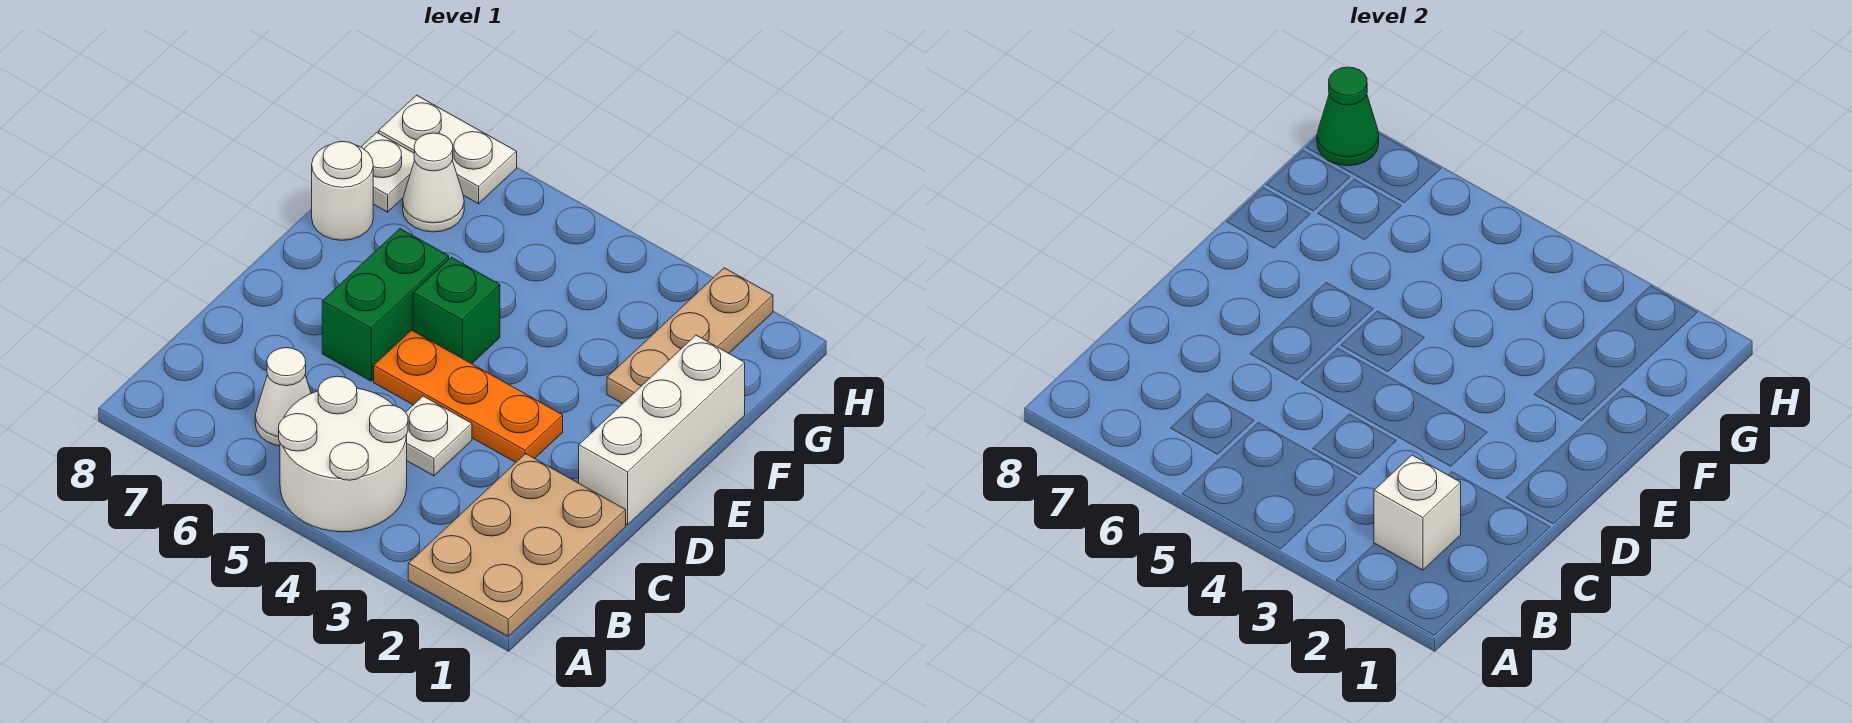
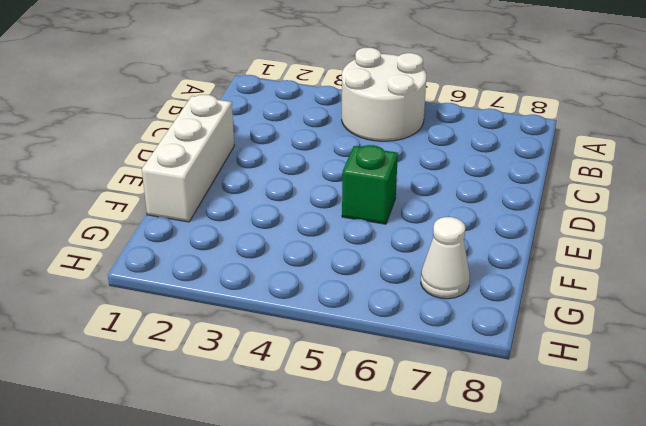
none -> tan 2x3 plate [408,454,626,636]
none -> white 1x1 cone [255,348,311,446]
none -> white 1x1 plate [406,396,472,476]

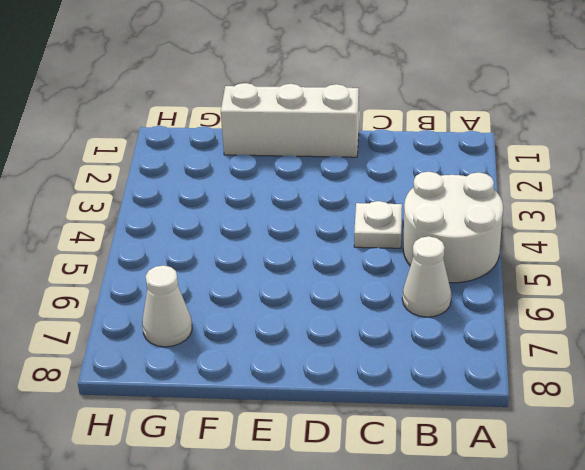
none -> tan 2x3 plate [408,454,626,636]
none -> orange 1x3 plate [374,330,563,462]
none -> green 1x2 brick [322,229,449,381]

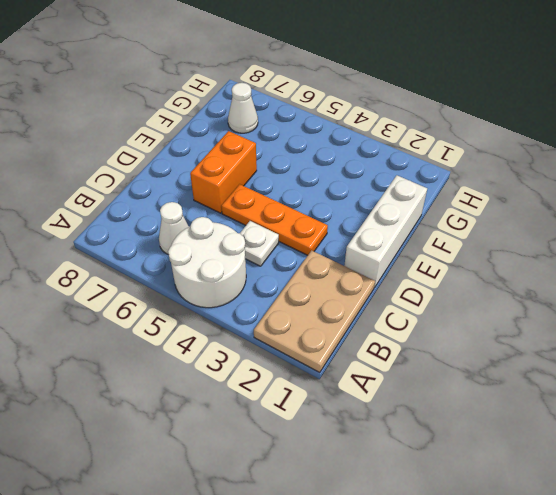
orange 1x2 brick [190,131,257,213] -> green 1x2 brick [322,229,449,381]
none -> green 1x1 brick [413,257,500,364]
none -> tan 1x3 plate [607,268,773,403]
none -> white 1x1 round brick [312,142,373,240]

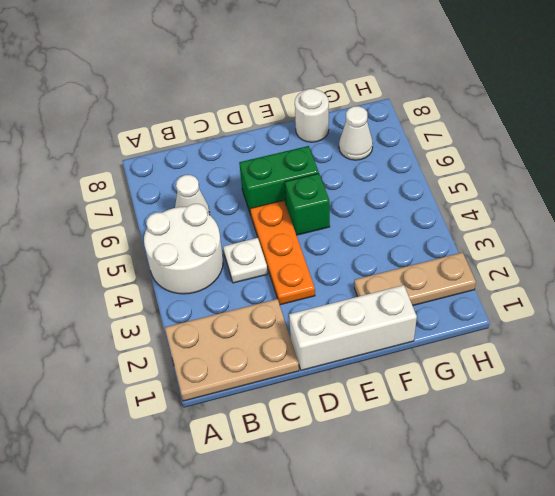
none -> white 1x1 plate [361,132,415,212]
none -> white 1x2 plate [379,95,517,204]
none -> white 1x1 brick [1374,455,1461,570]

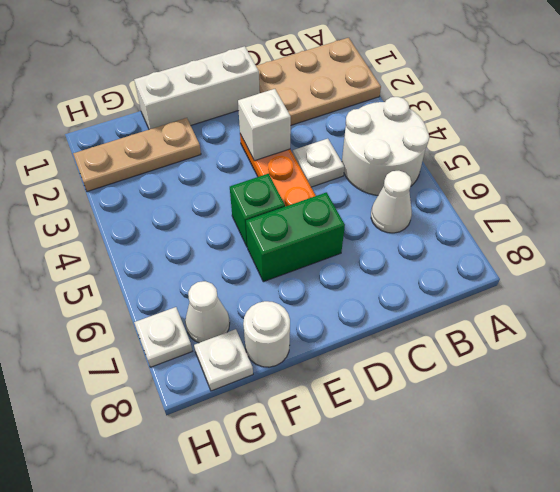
white 1x1 brick [238,89,291,161] -> white 1x1 brick moved to [1374,455,1461,570]
white 1x1 plate [134,307,192,367] -> white 1x2 plate [379,95,517,204]
none -> green 1x1 cone [1317,67,1379,166]

